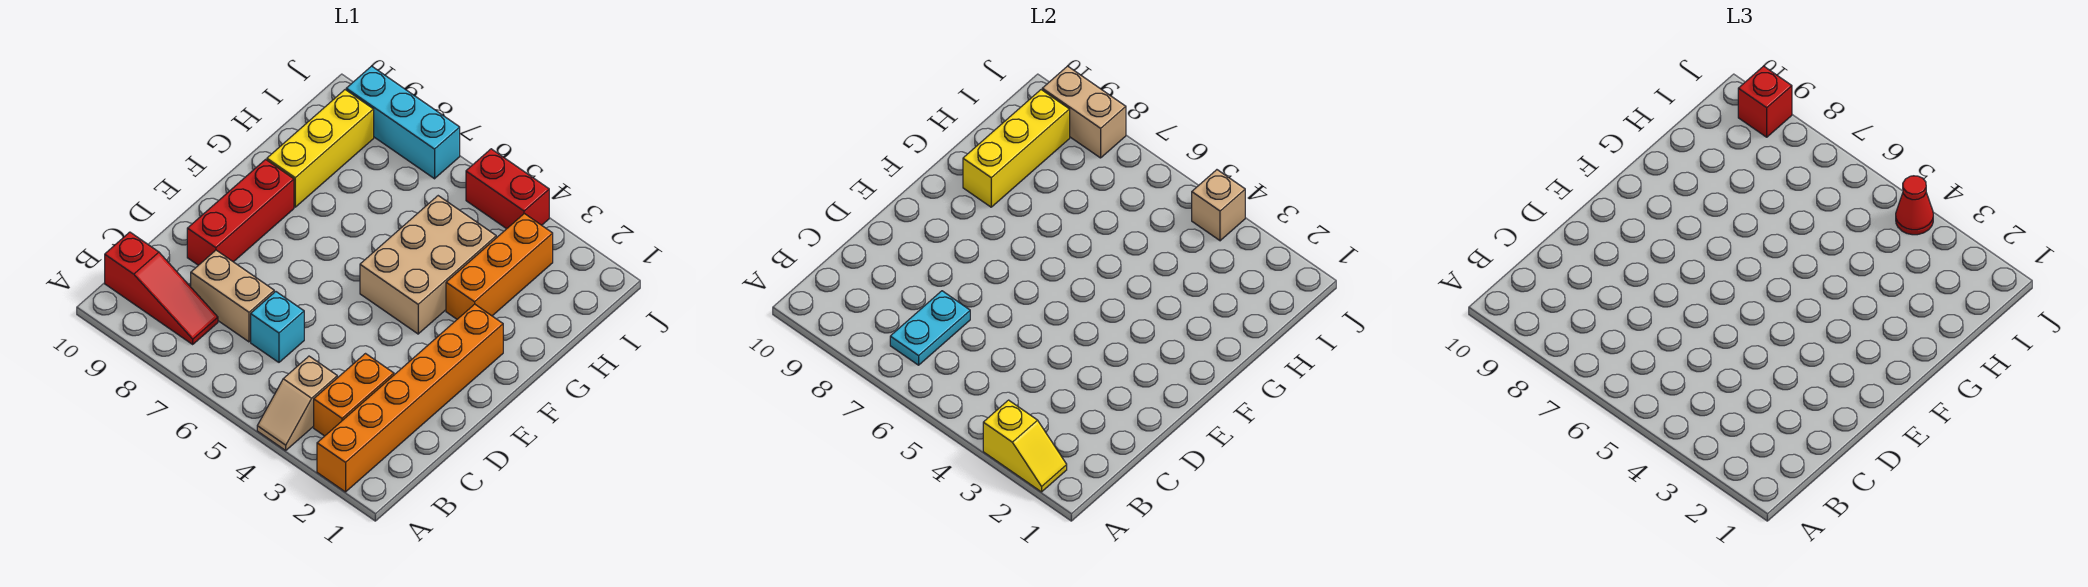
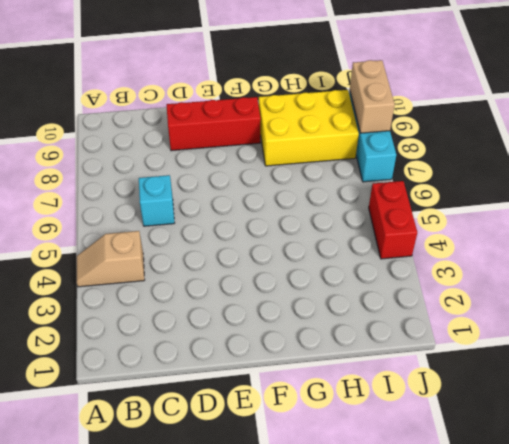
yellow 2x3 brick [259,90,359,166] -> yellow 1x3 brick [267,90,374,207]
none -> orange 1x6 brick [317,304,503,492]
none -> orange 1x2 brick [314,354,394,436]
none -> red 1x3 slope [105,232,218,344]

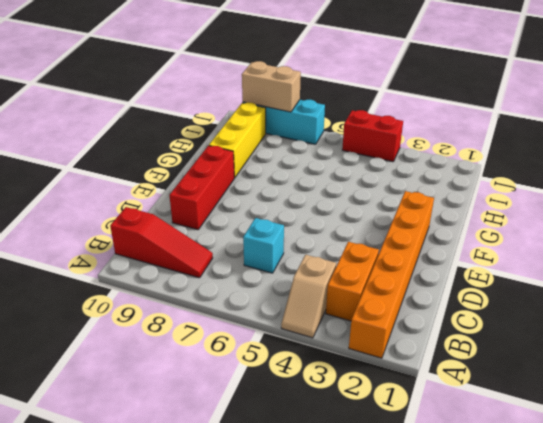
none -> tan 1x2 brick [191,250,274,342]
none -> tan 2x3 brick [360,196,496,334]
none -> orange 1x3 brick [446,214,553,319]

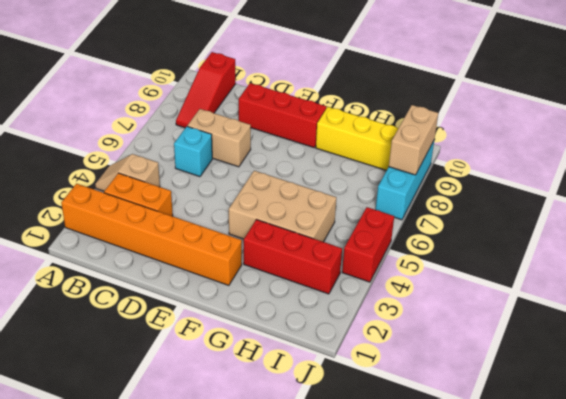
tan 1x2 brick [188,109,251,167] -> tan 1x2 brick turned to [191,250,274,342]
red 1x3 brick [244,220,342,294] -> orange 1x3 brick [446,214,553,319]
none -> yellow 1x2 slope [983,400,1067,492]
none -> cyan 1x2 plate [890,291,970,365]
none -> yellow 1x3 brick [963,90,1070,207]

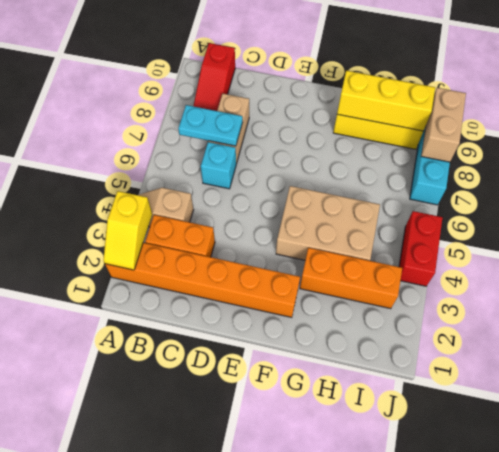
none -> red 1x3 brick [187,159,294,265]
none -> tan 1x1 brick [1192,170,1245,241]
none -> red 1x1 cone [1896,176,1933,235]

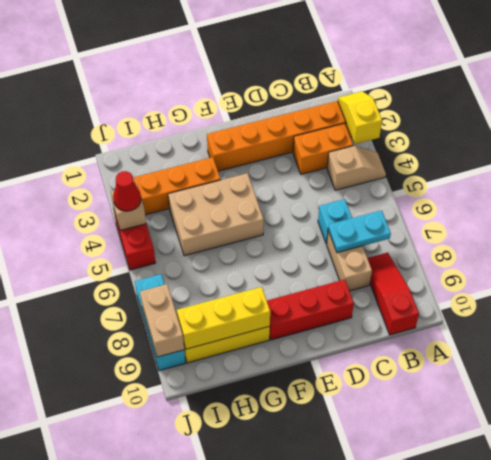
none -> red 1x1 brick [1738,66,1792,137]

